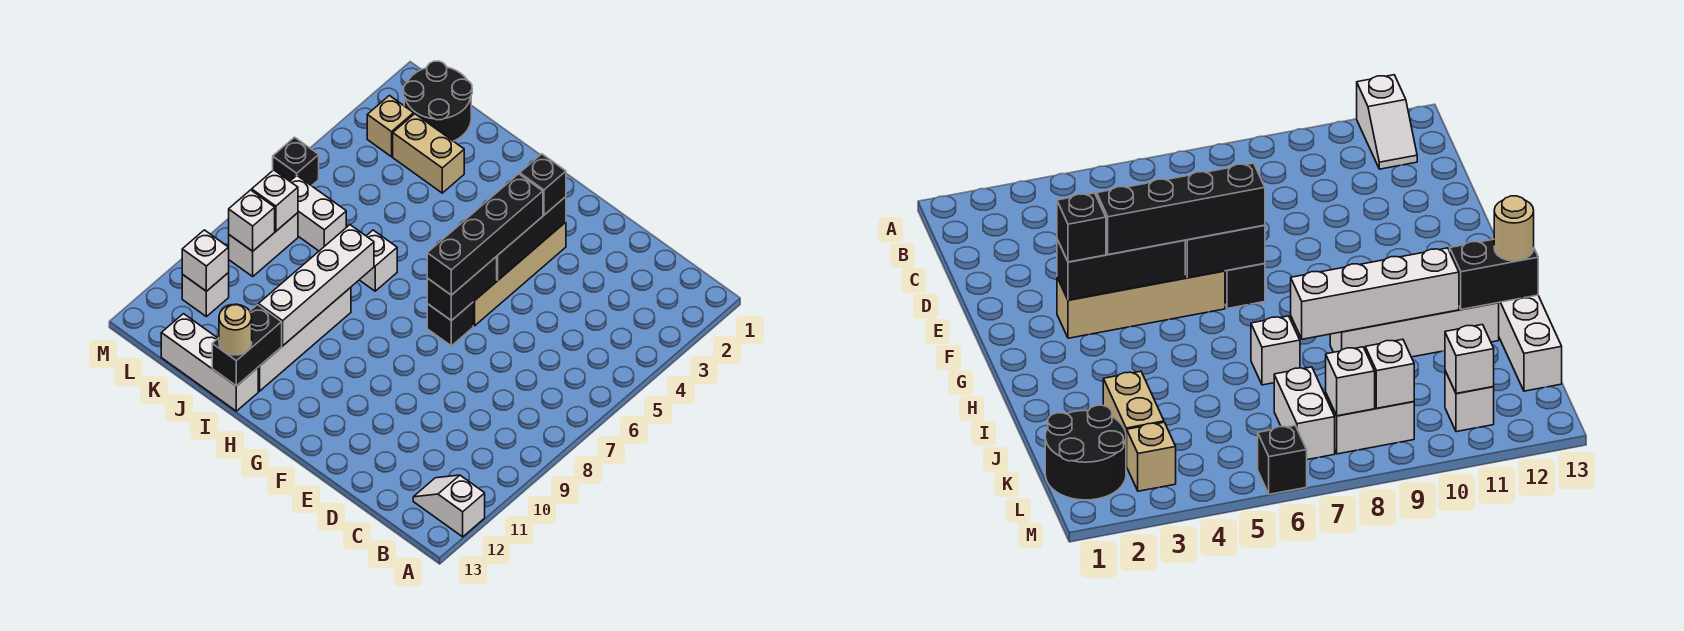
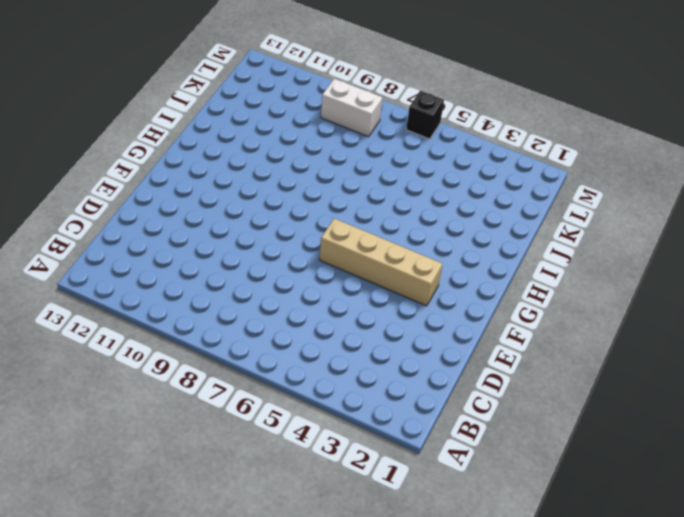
none -> white 1x2 slope [413,475,485,537]
none -> black 1x1 brick [427,303,473,346]
none -> white 1x1 brick [360,230,397,291]

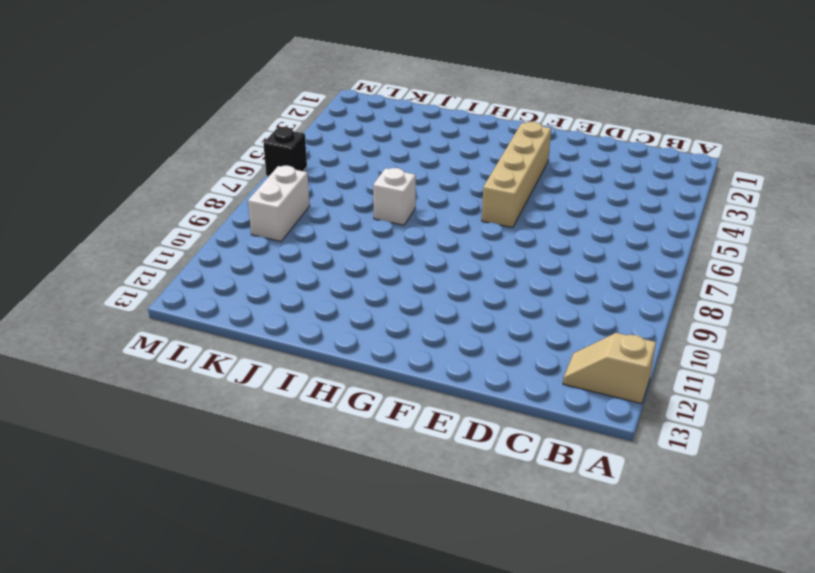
tan 1x2 slope [563,333,656,404] -> white 1x2 slope [413,475,485,537]
none -> black 1x1 brick [427,303,473,346]
none -> white 1x4 brick [258,287,351,391]
none -> white 1x3 brick [161,314,258,411]

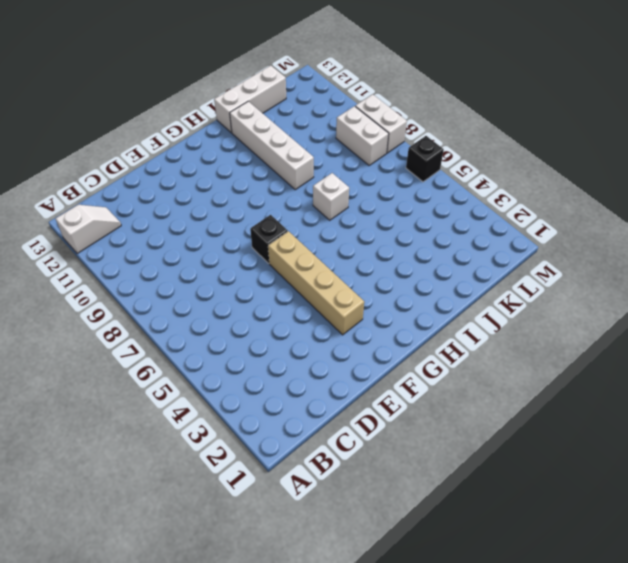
white 1x2 brick [355,94,407,153] -> white 1x2 brick turned to [290,176,346,251]
none -> tan 1x2 brick [393,114,464,193]
none -> black 2x2 round brick [404,61,472,141]
none -> tan 1x1 brick [367,96,414,157]

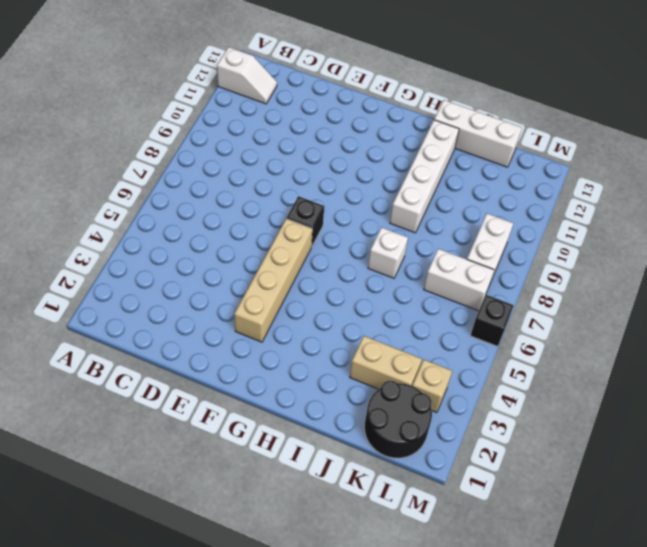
none -> white 1x1 brick [182,273,229,317]
none -> black 1x3 brick [496,197,566,281]
none -> black 1x2 brick [427,257,497,321]

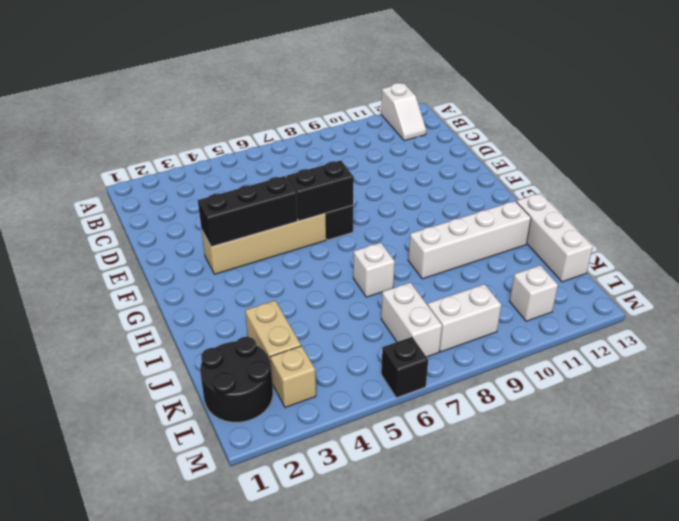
none -> white 1x4 brick [259,225,374,346]
none -> black 1x2 brick [212,305,282,386]
none -> white 1x1 brick [252,170,298,231]

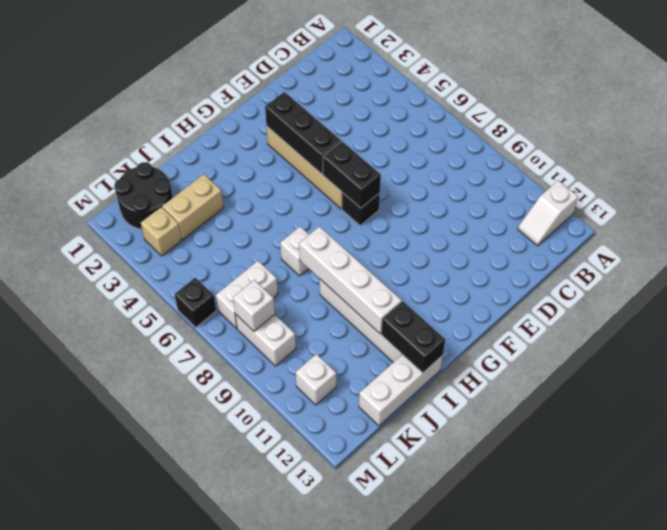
none -> white 1x1 brick [229,190,275,251]
none -> white 1x1 brick [182,230,229,291]
none -> black 1x1 brick [520,154,566,215]

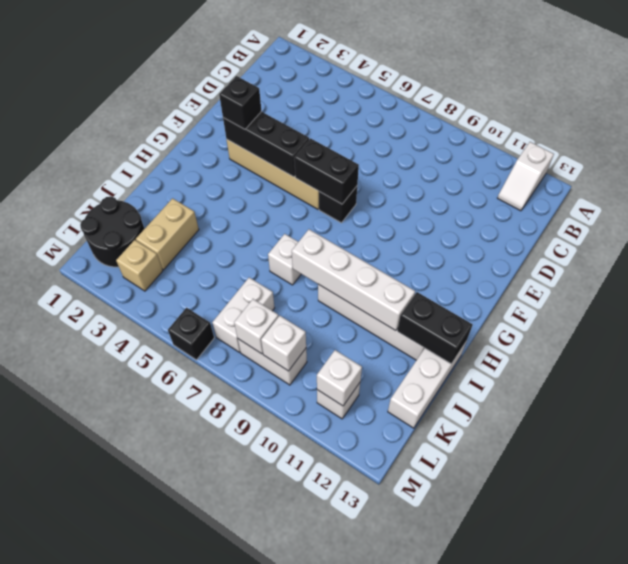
none -> black 1x4 brick [427,174,543,295]
none -> tan 1x1 round brick [219,304,252,355]

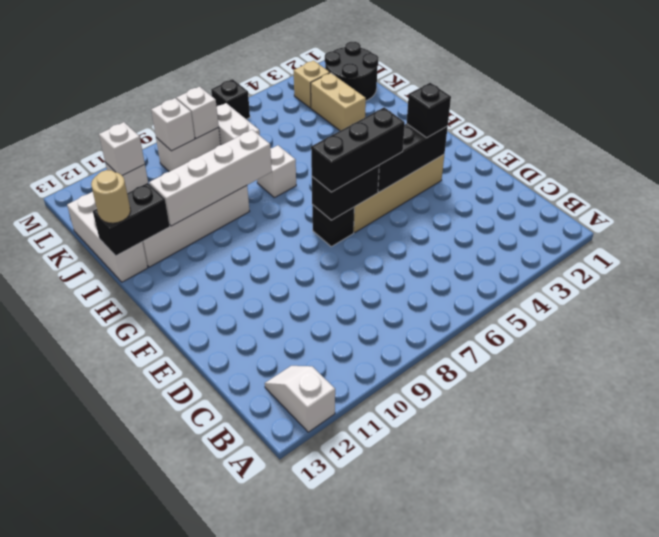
black 1x3 brick [311,107,405,192] -> black 1x4 brick [427,174,543,295]

